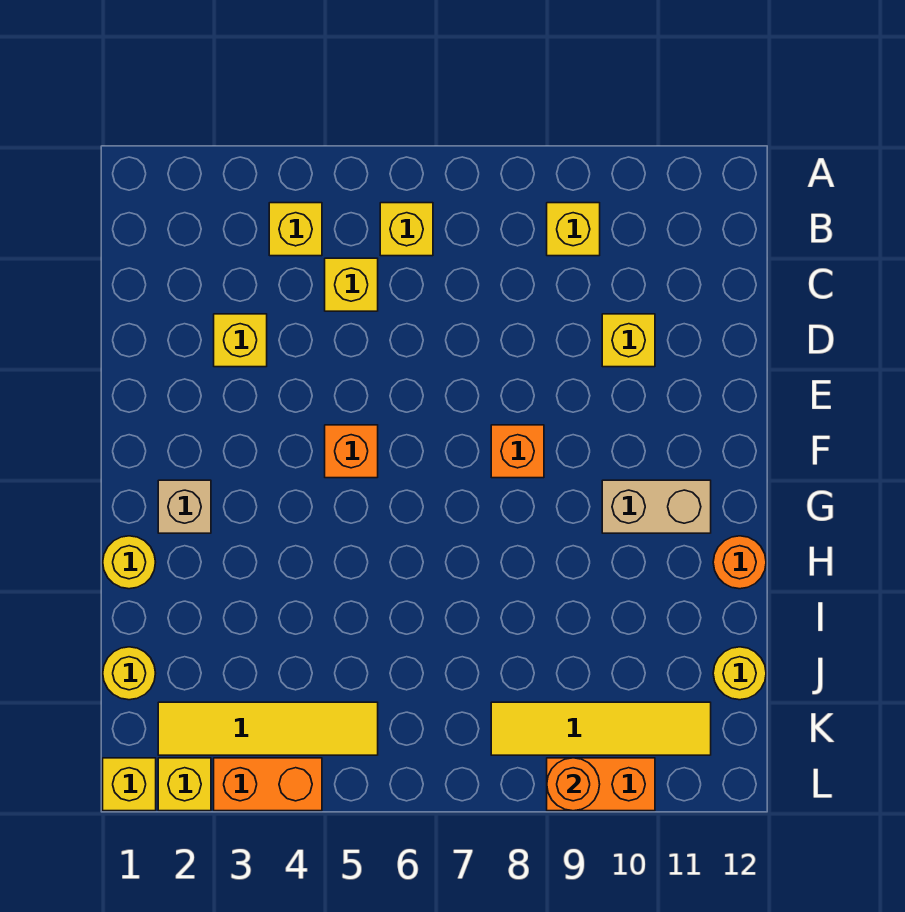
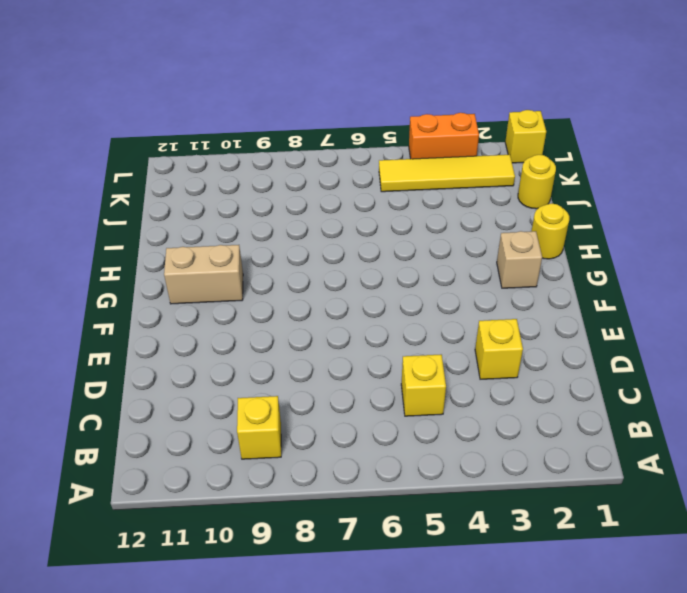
none -> yellow 1x1 brick [269,203,322,256]
none -> yellow 1x1 brick [380,203,433,256]
none -> yellow 1x1 brick [602,314,655,367]

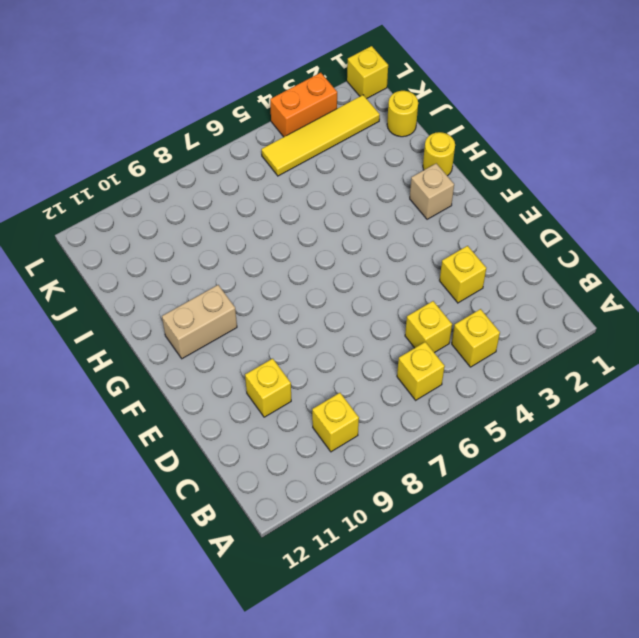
none -> orange 1x1 brick [325,425,378,478]
none -> orange 1x1 brick [491,425,544,478]
none -> orange 1x1 round brick [713,536,766,589]

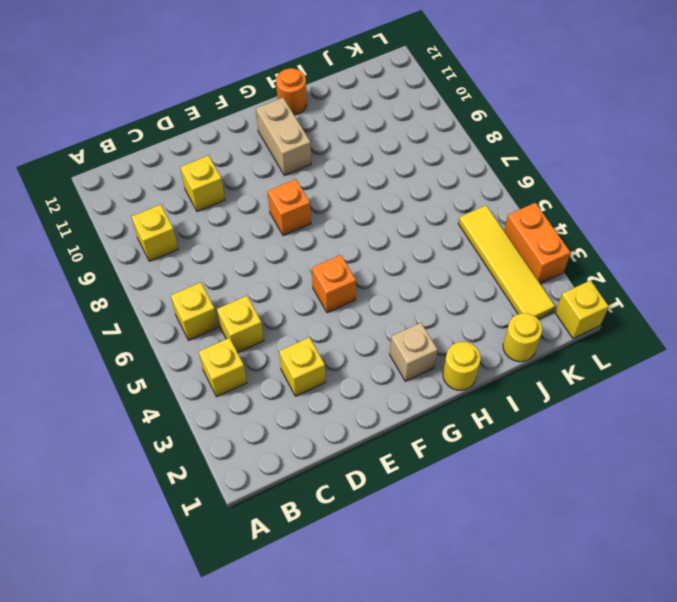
none -> yellow 1x1 round brick [713,647,766,700]
none -> yellow 1x4 tile [491,702,711,755]
none -> yellow 1x1 brick [158,758,211,811]

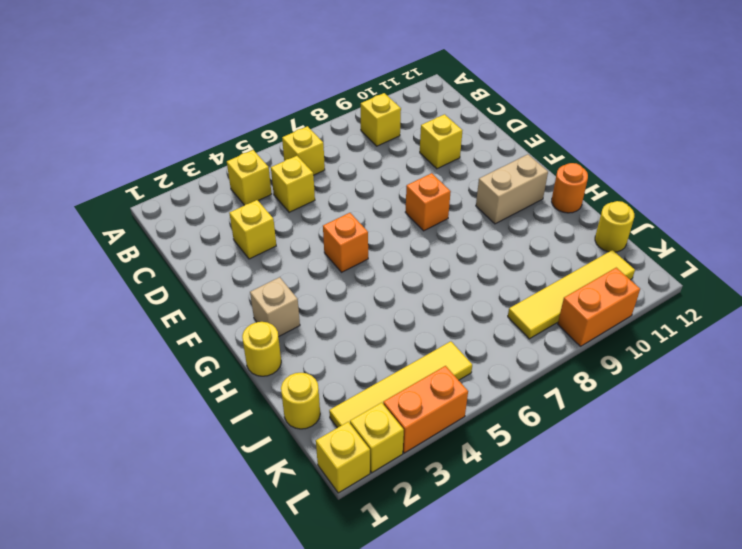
none -> orange 1x1 round brick [547,758,600,811]

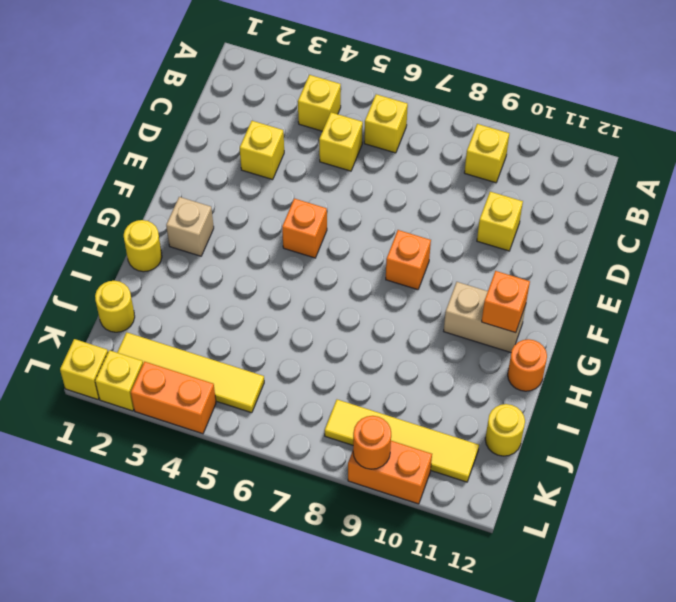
orange 1x1 brick [482,271,530,333] -> none

